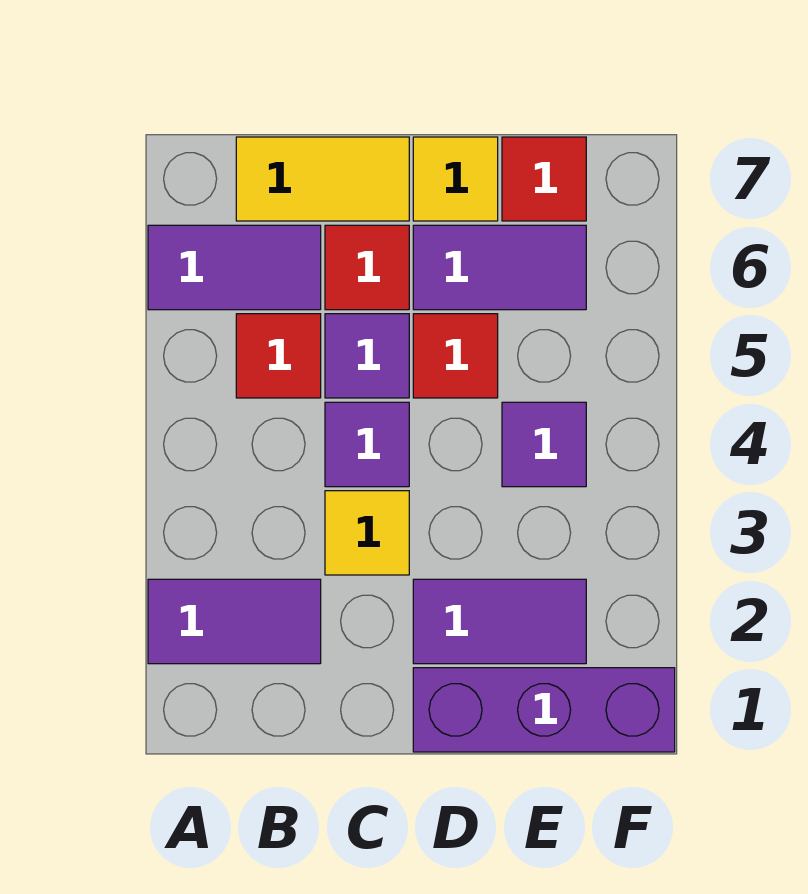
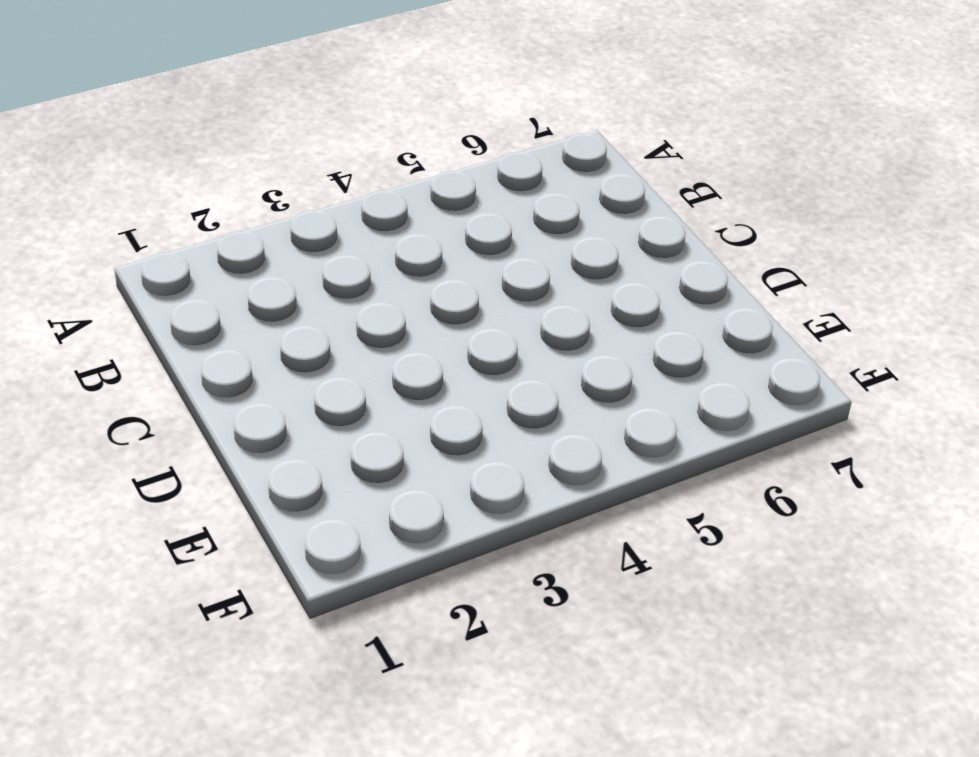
none -> purple 1x2 tile [148,579,321,664]
none -> purple 1x2 tile [148,225,321,310]
none -> red 1x1 tile [236,314,321,398]

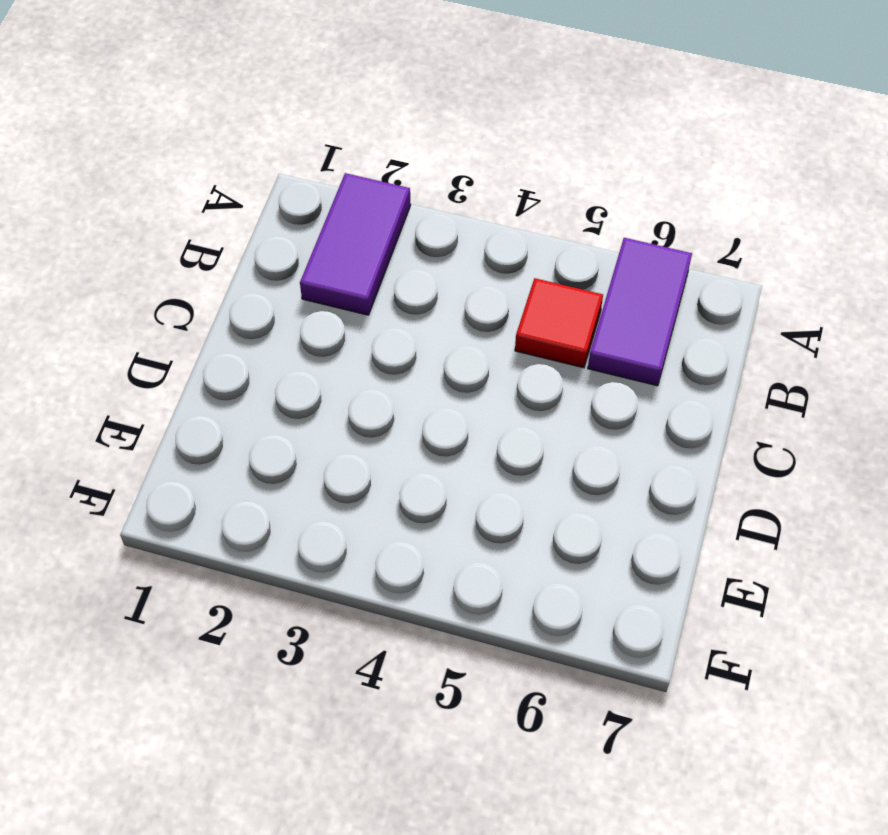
none -> yellow 1x2 tile [236,137,409,221]
none -> yellow 1x1 tile [325,491,409,575]
none -> purple 1x1 tile [325,402,409,487]

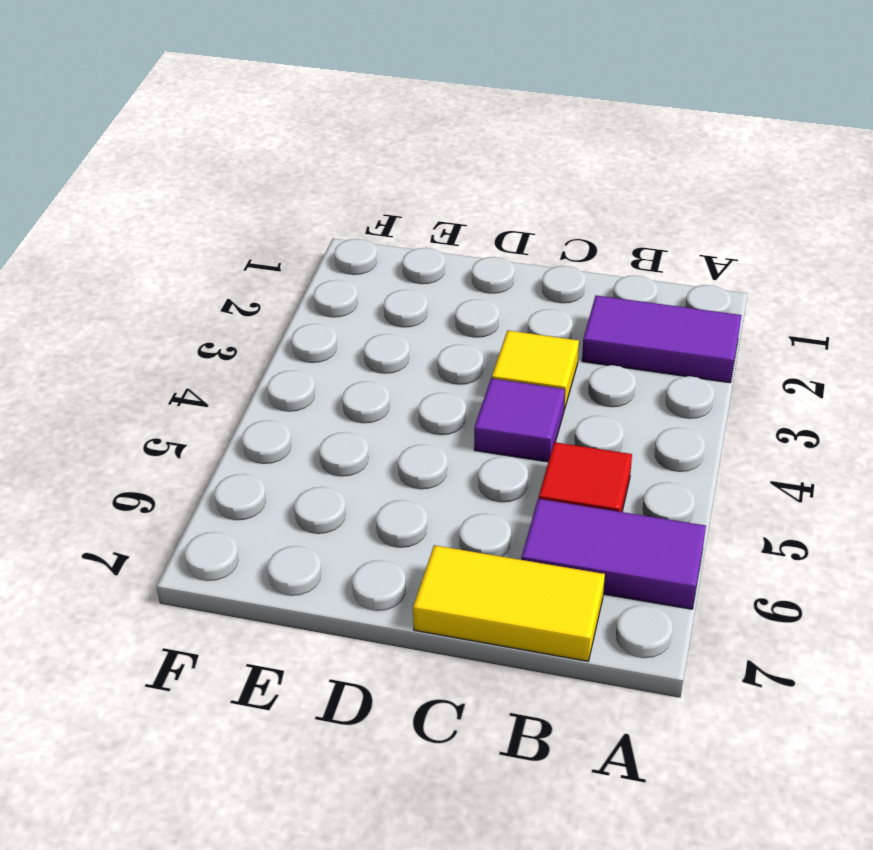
none -> purple 1x1 tile [325,314,409,398]
none -> red 1x1 tile [325,225,409,310]
none -> purple 1x3 brick [413,668,675,752]

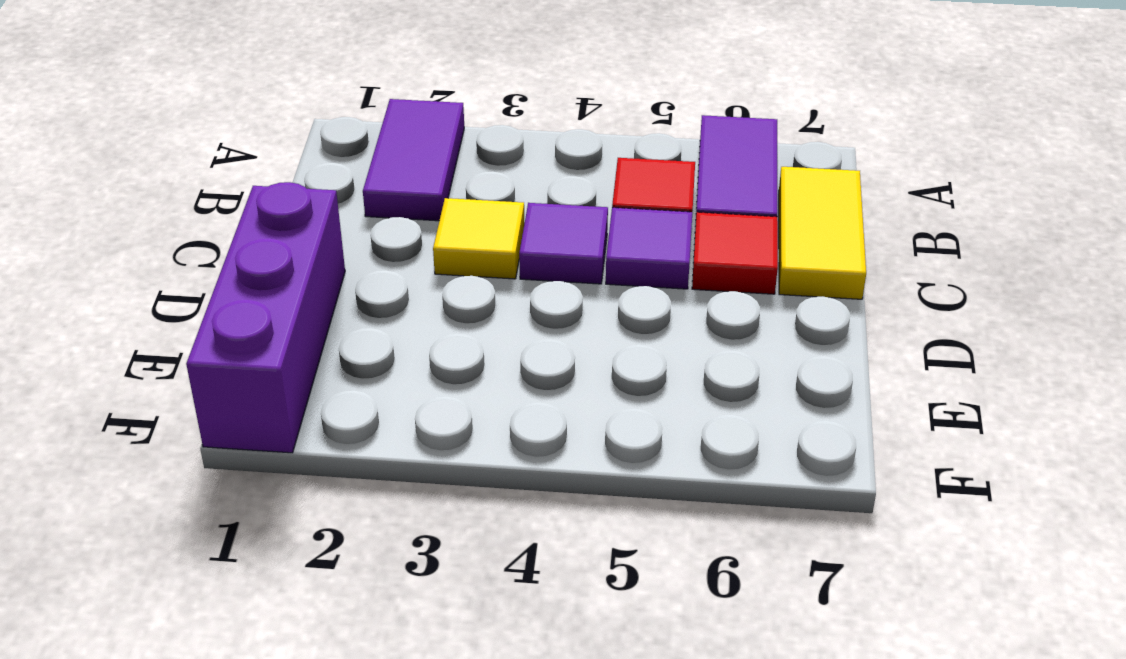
none -> purple 1x2 tile [413,579,586,664]
none -> red 1x1 tile [413,314,498,398]
none -> purple 1x2 tile [413,225,586,310]

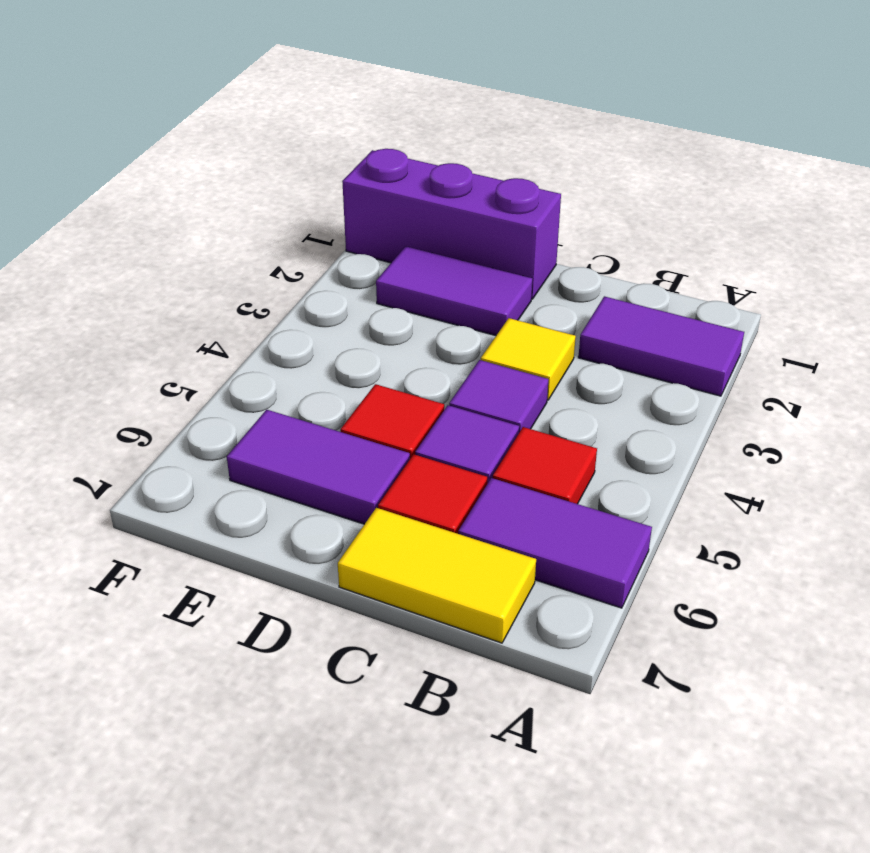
none -> yellow 1x1 tile [413,137,498,221]
none -> purple 1x1 tile [502,402,586,487]
none -> red 1x1 tile [502,137,586,221]

